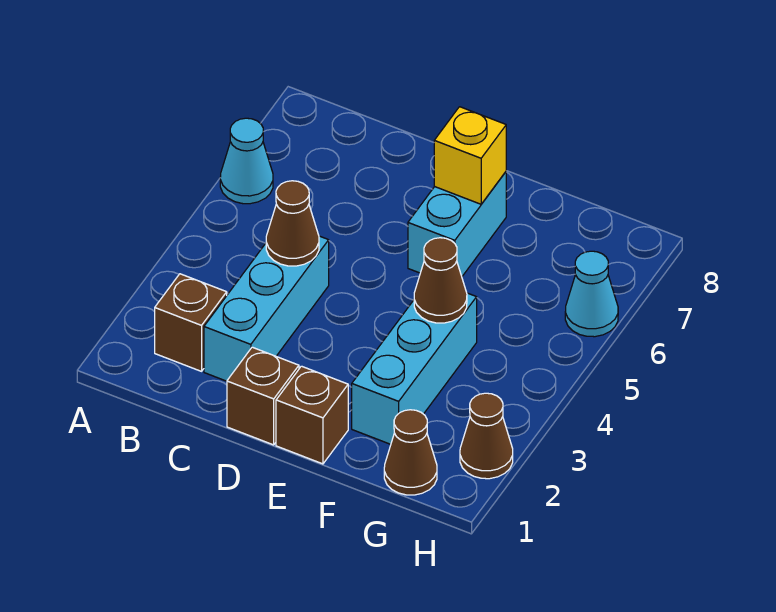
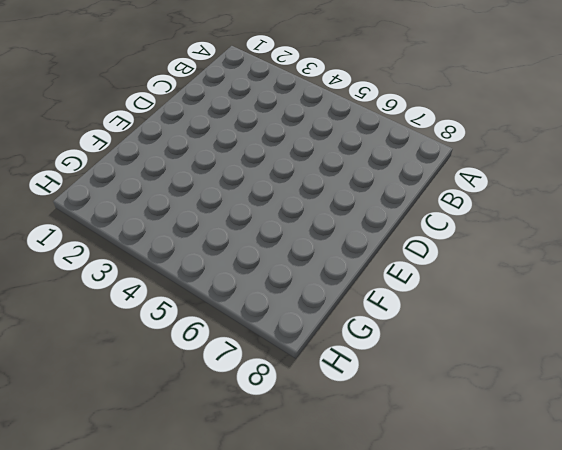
none -> cyan 1x1 cone [220,118,273,204]
none -> brown 1x1 brick [155,274,227,371]
none -> cyan 1x3 brick [204,236,329,381]

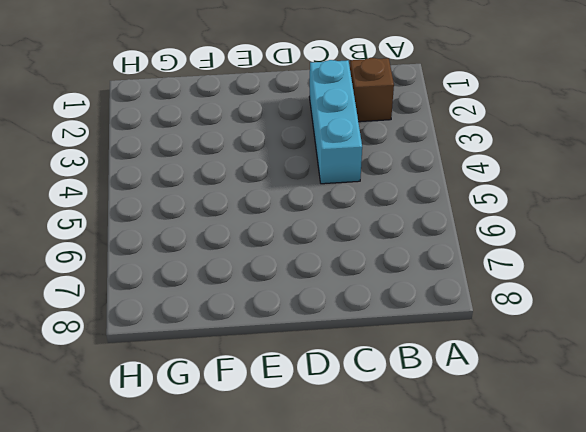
none -> cyan 1x1 cone [220,118,273,204]
none -> brown 1x1 brick [227,347,299,445]
none -> brown 1x1 brick [276,366,348,464]

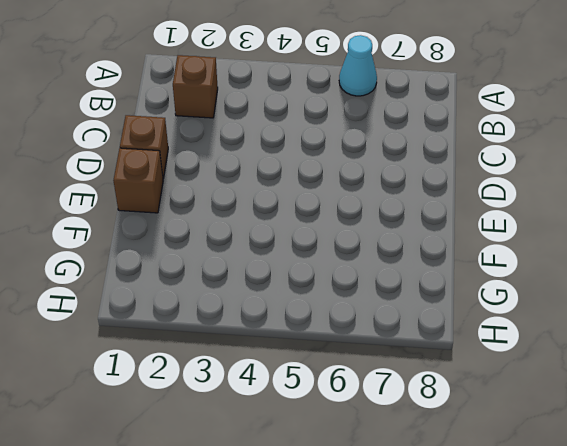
none -> cyan 1x3 brick [204,236,329,381]
none -> cyan 1x2 brick [408,172,506,276]
none -> cyan 1x3 brick [352,293,477,444]

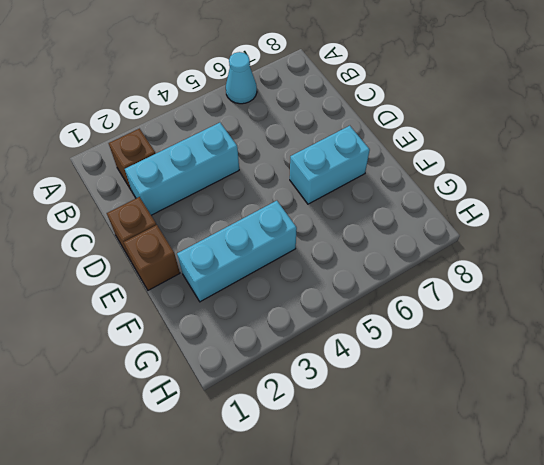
none -> brown 1x1 cone [384,410,437,495]
none -> brown 1x1 cone [460,393,513,479]
none -> cyan 1x1 cone [565,251,618,337]

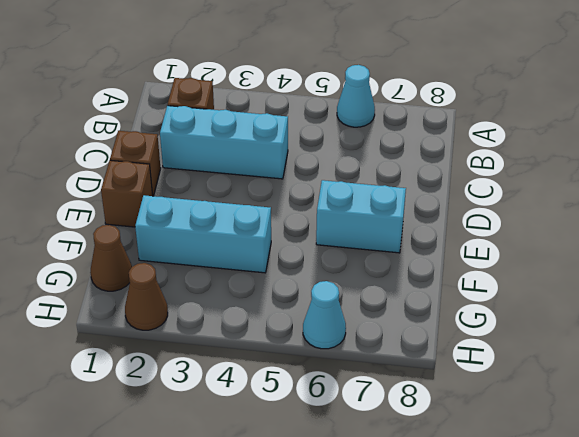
none -> brown 1x1 cone [266,181,319,266]
none -> yellow 1x1 brick [434,107,506,204]
none -> brown 1x1 cone [414,238,467,323]

